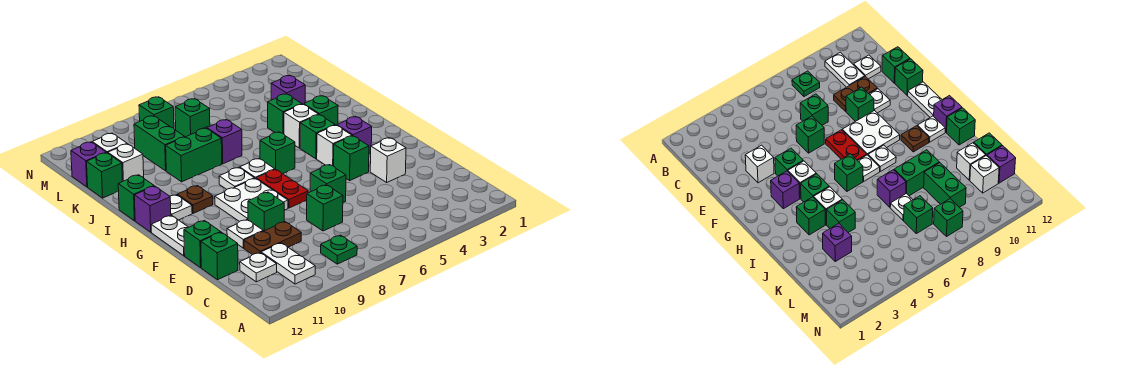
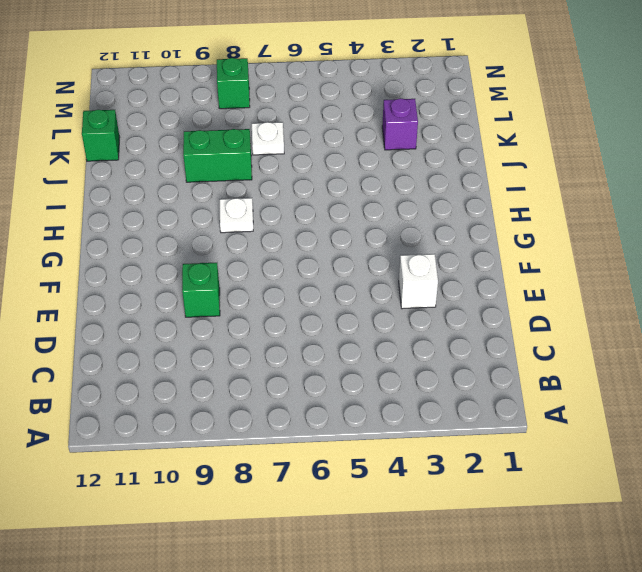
none -> green 1x1 plate [321,235,357,264]
none -> white 1x2 plate [261,243,315,284]
none -> white 1x1 plate [240,253,277,282]
none -> green 1x1 brick [307,185,343,231]

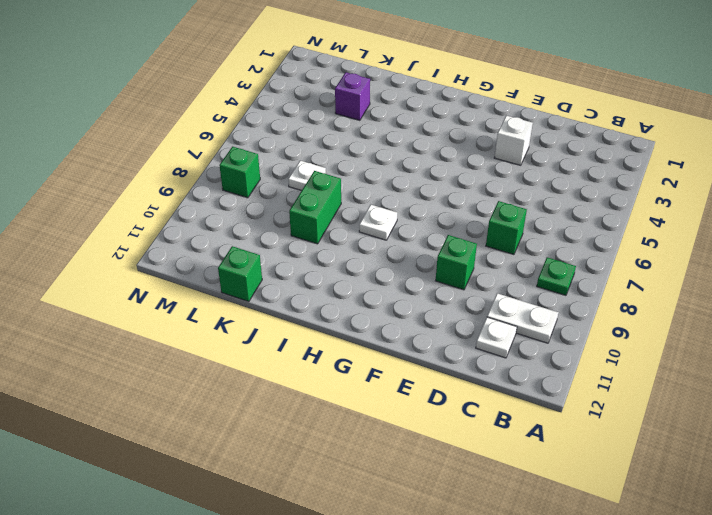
none -> brown 1x2 plate [244,222,301,255]
none -> green 1x1 brick [201,232,238,280]
none -> green 1x1 brick [310,165,346,202]
none -> white 1x1 plate [227,220,263,248]

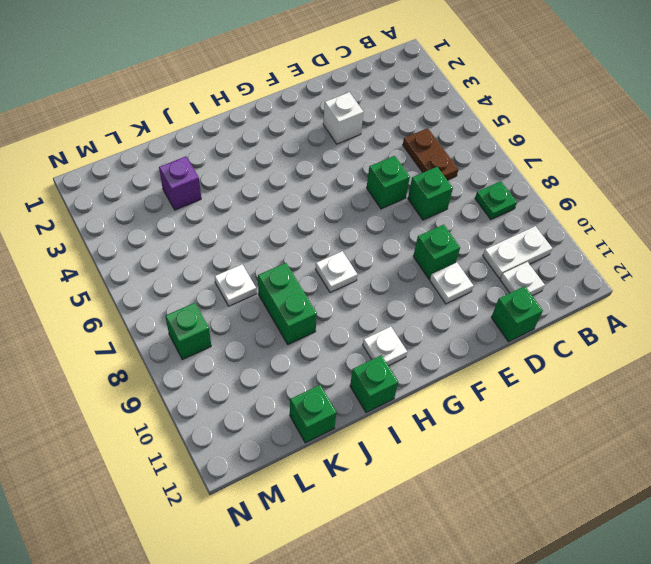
brown 1x2 plate [403,128,458,180] -> brown 1x2 plate moved to [244,222,301,255]
none -> green 1x1 brick [184,221,221,268]
none -> green 1x1 brick [334,136,369,180]
none -> red 1x2 plate [256,169,308,208]
none -> white 2x2 plate [215,178,288,222]

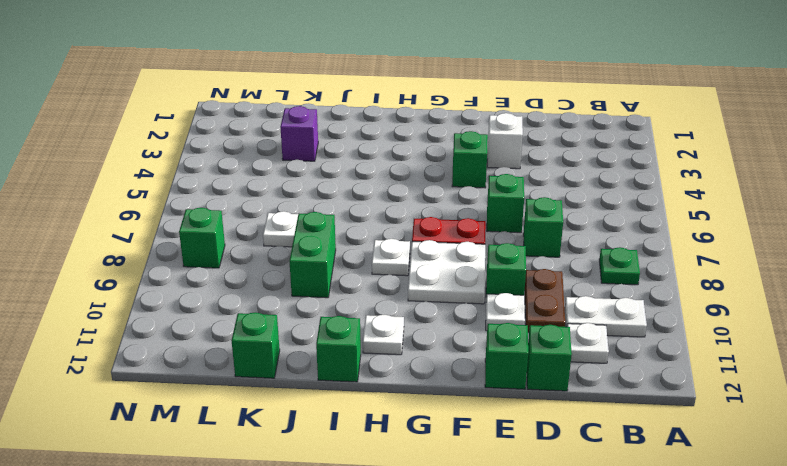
none -> white 1x2 plate [151,215,189,256]
none -> purple 1x1 brick [337,116,372,153]
none -> white 1x1 brick [317,125,352,166]
none -> green 1x1 brick [300,115,335,159]

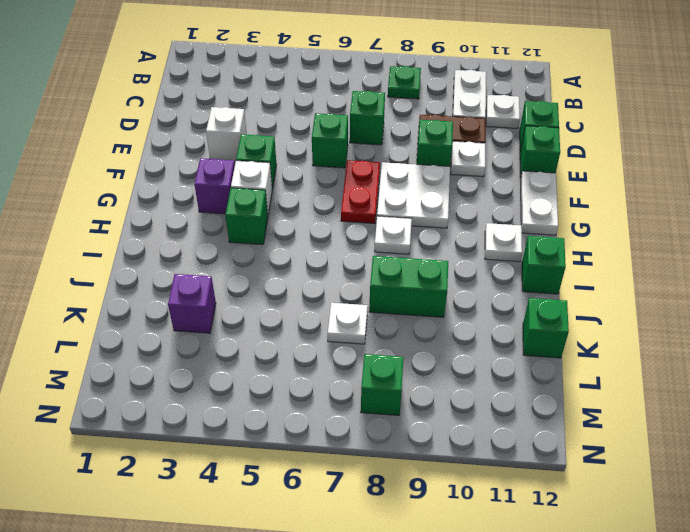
none -> green 1x1 brick [260,132,295,174]
none -> white 1x1 plate [240,159,275,178]
none -> brown 1x1 plate [177,186,213,213]
none -> purple 1x1 brick [134,186,171,232]

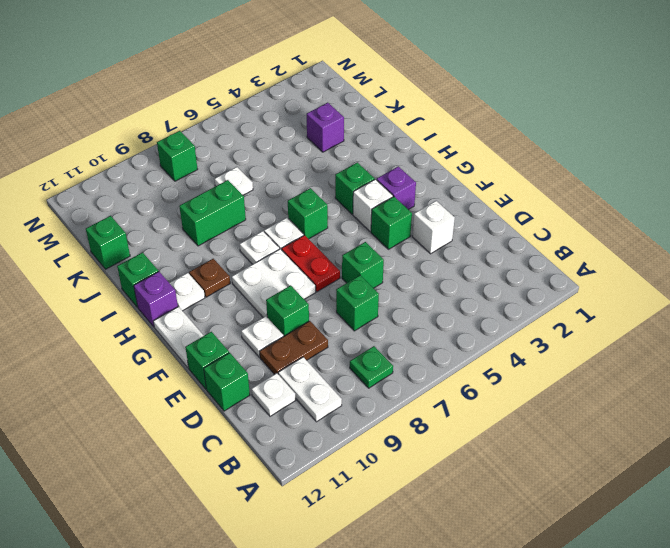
none -> green 1x1 brick [304,96,338,126]
none -> white 1x1 brick [284,104,318,148]
none -> green 1x1 brick [268,94,302,134]
none -> purple 1x1 brick [207,120,242,164]

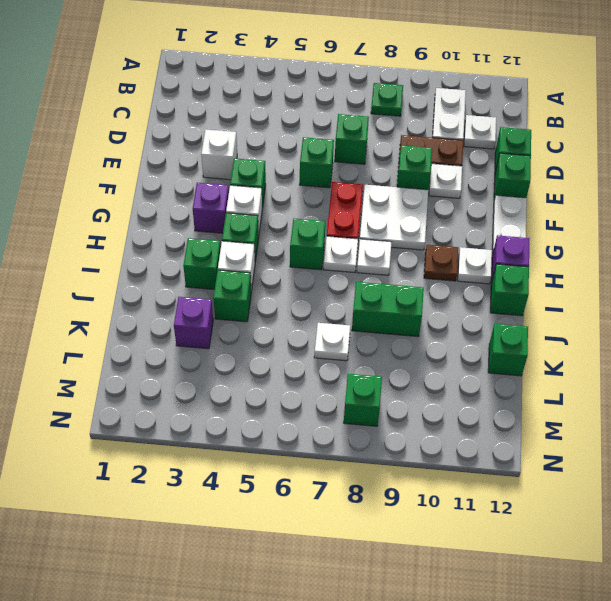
none -> purple 1x1 brick [207,120,242,164]
none -> green 1x2 brick [134,116,184,171]
none -> white 1x1 brick [108,144,144,181]
none -> green 1x1 brick [175,99,210,137]

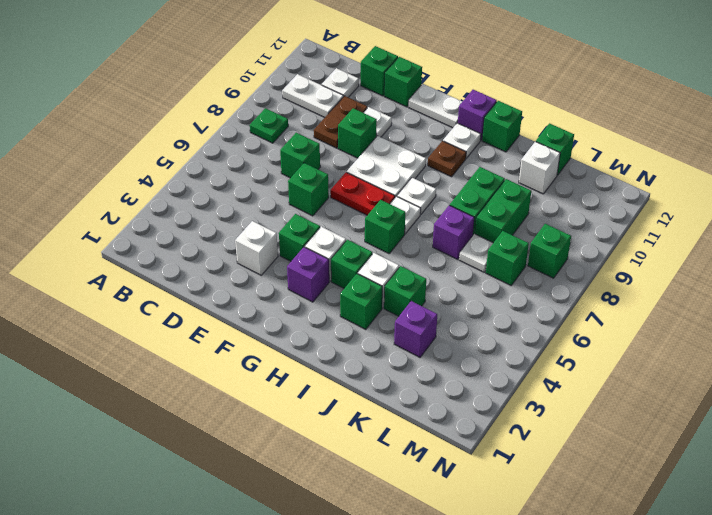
green 1x2 brick [475,179,531,243] -> green 1x2 brick turned to [134,116,184,171]
none -> white 1x1 brick [92,133,127,153]
none -> purple 1x1 brick [71,142,106,187]

